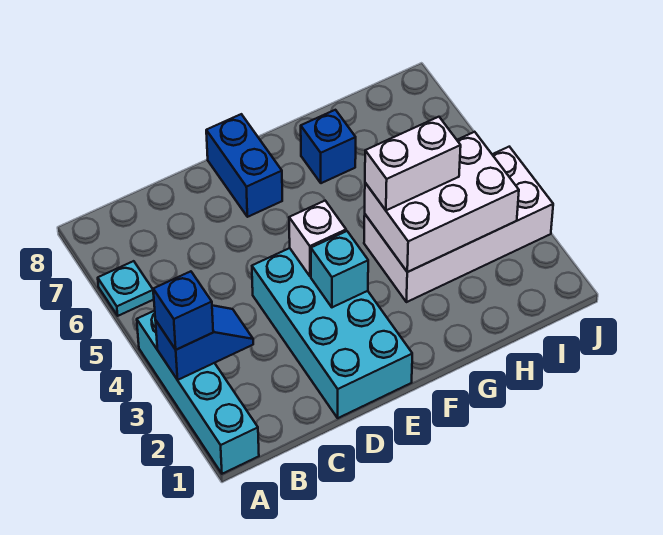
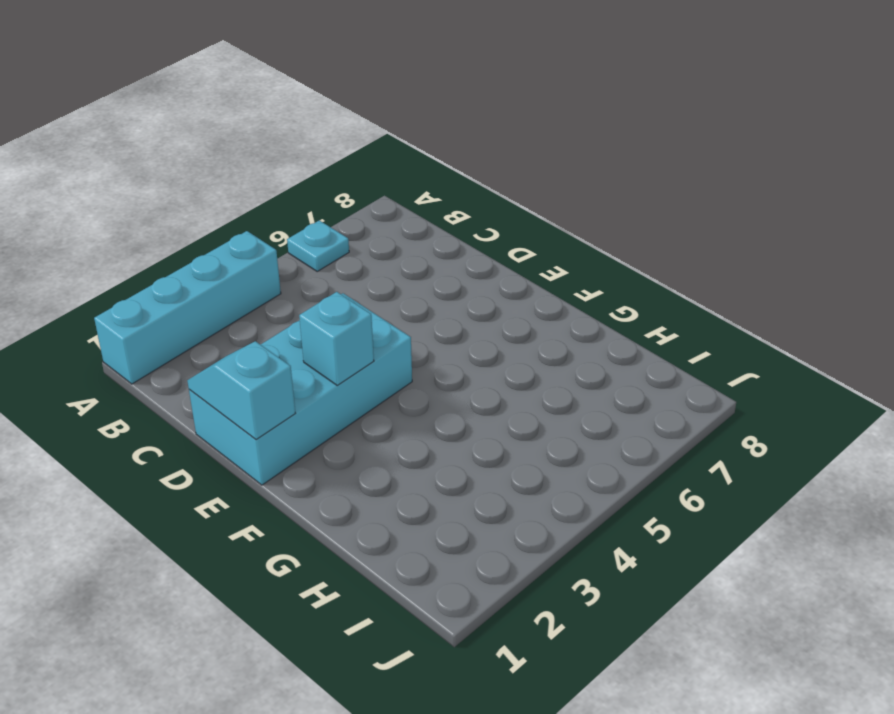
cyan 1x2 slope [187,341,295,440] -> none
none -> blue 1x2 brick [206,114,282,217]
none -> white 2x4 brick [364,147,553,302]
none -> blue 1x1 brick [301,110,356,183]

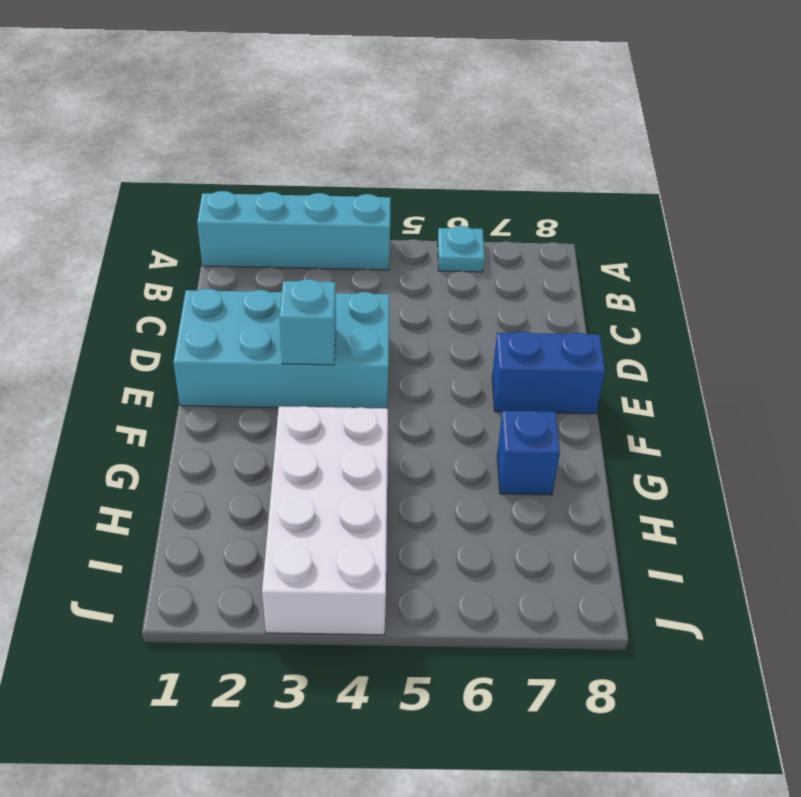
none -> blue 1x2 slope [155,305,253,380]
none -> white 1x1 brick [289,201,346,277]
none -> white 2x3 brick [365,132,519,272]

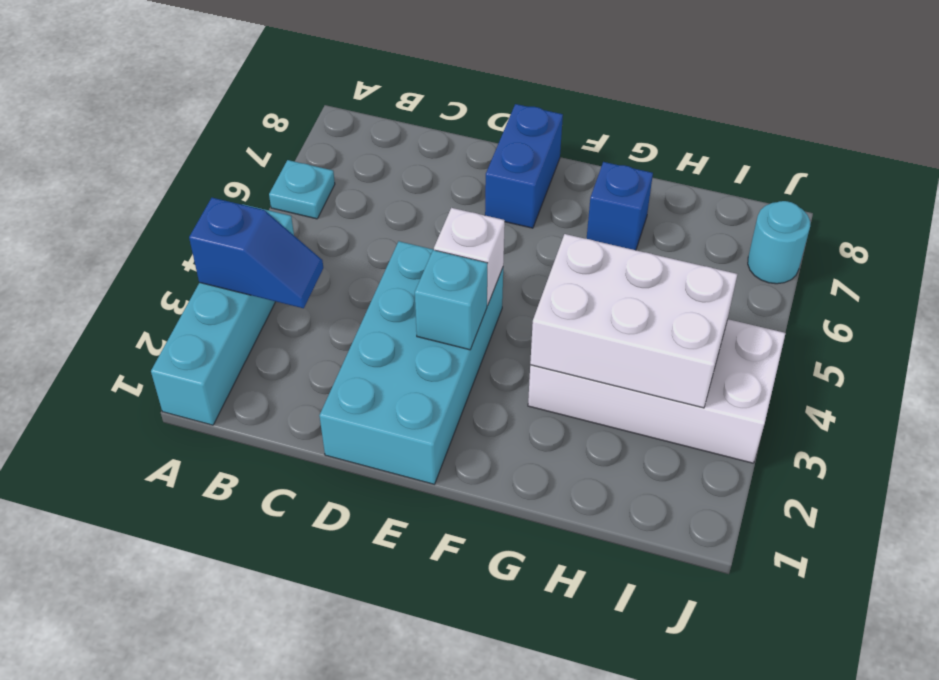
cyan 1x1 round brick [748,201,810,284] -> none
none -> blue 1x1 brick [153,271,213,350]
none -> white 1x2 brick [365,117,461,210]

